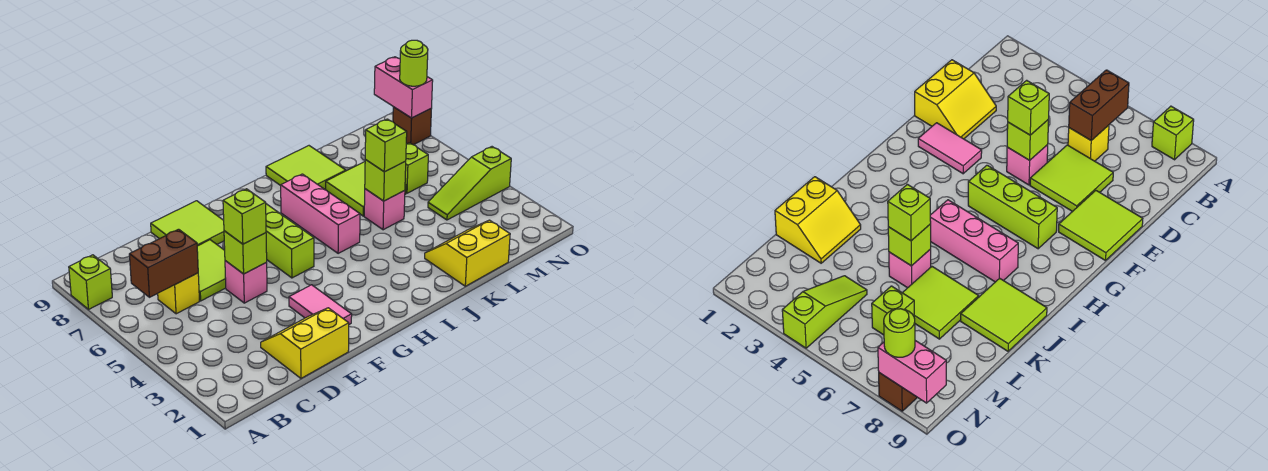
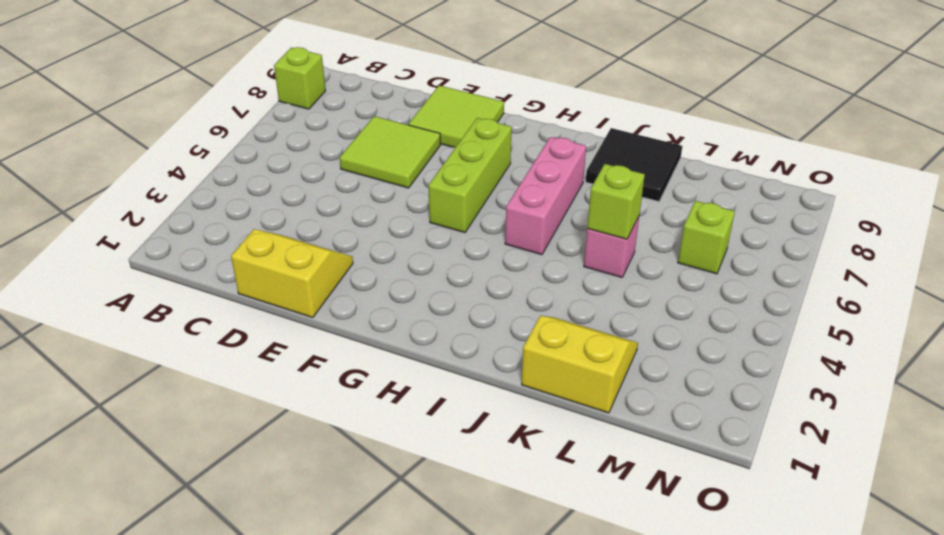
black 2x2 tile [586,128,682,201] -> lime 2x2 tile [266,146,346,189]
none -> yellow 1x1 brick [158,273,200,314]
none -> pink 1x1 brick [225,261,267,303]
none -> pink 1x2 tile [289,285,352,324]

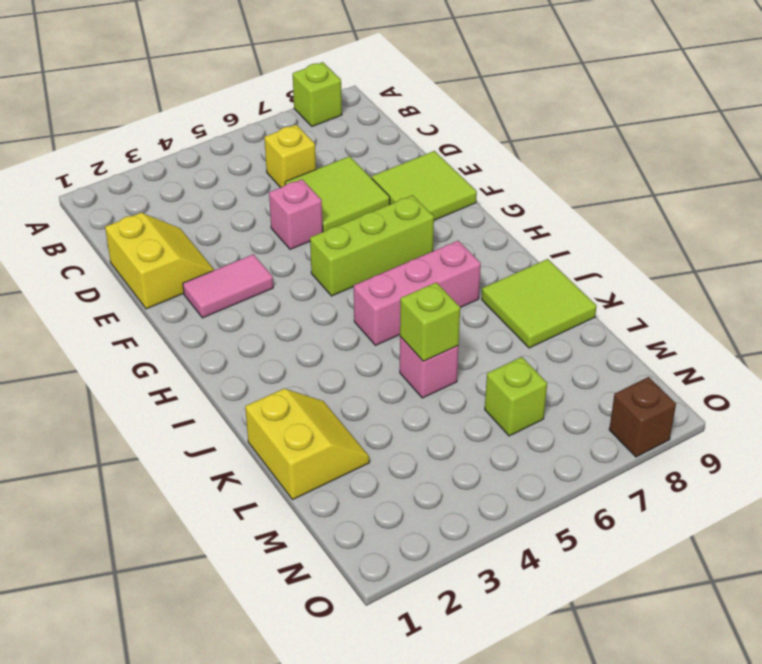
none -> lime 2x2 tile [325,162,406,216]
none -> lime 1x3 slope [428,147,511,220]
none -> brown 1x2 brick [129,229,198,297]

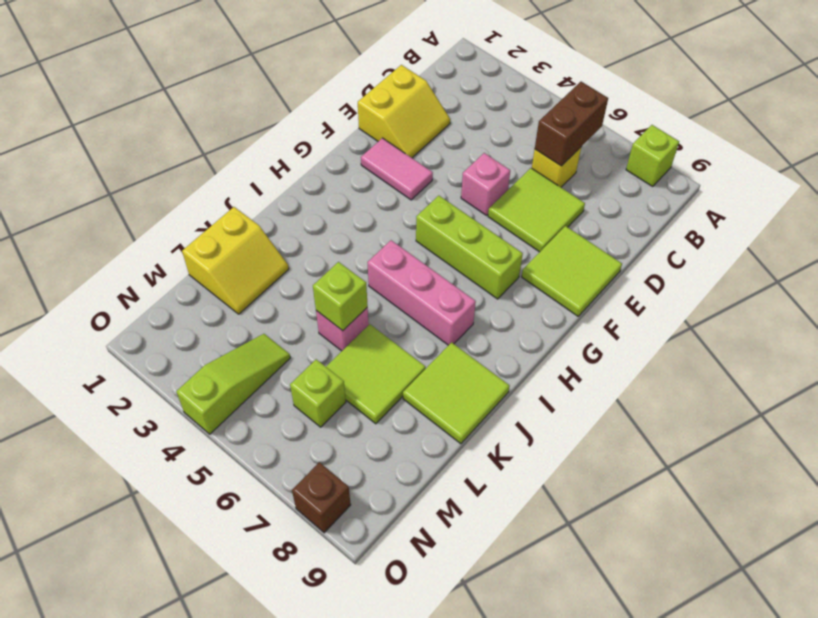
none -> lime 1x1 brick [224,231,267,274]
none -> pink 1x2 brick [374,57,433,118]
none -> lime 1x1 brick [223,189,266,244]

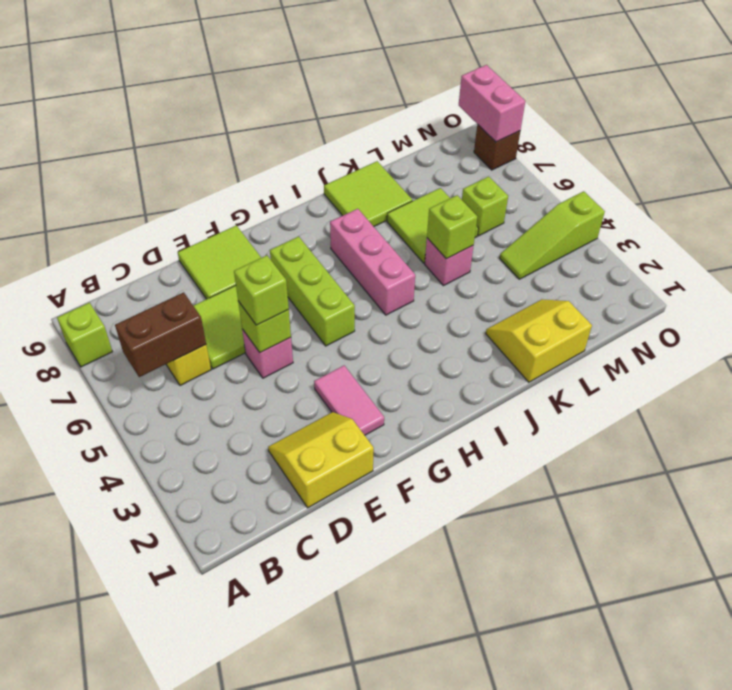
none -> lime 1x1 brick [365,119,407,172]
none -> lime 1x1 round brick [400,40,428,86]

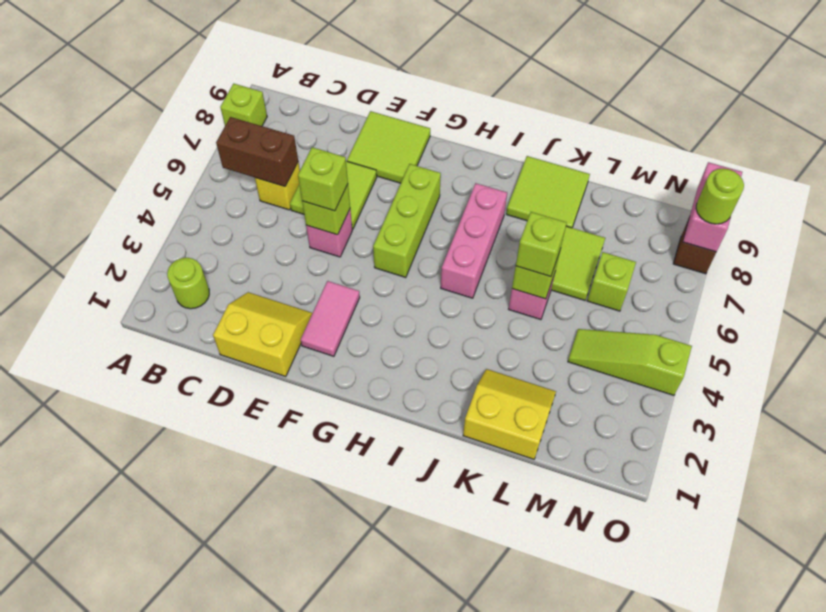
lime 1x1 round brick [167,258,209,309] -> none

